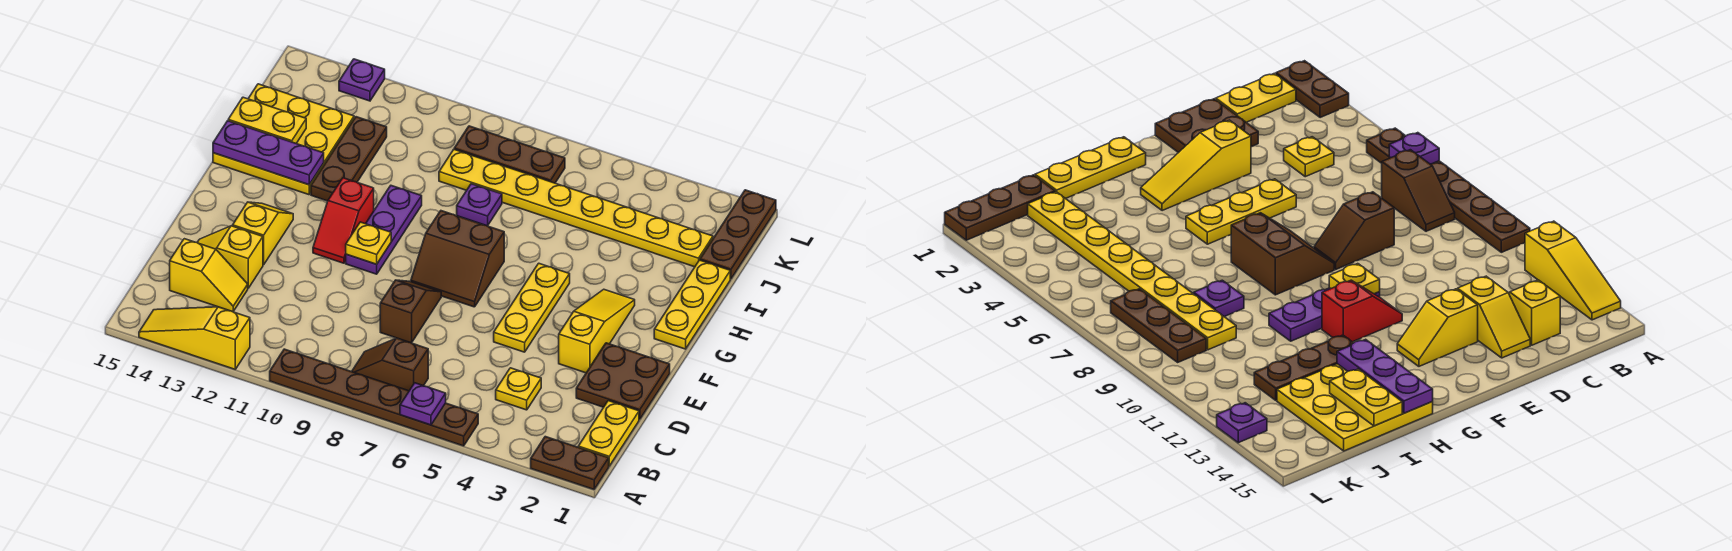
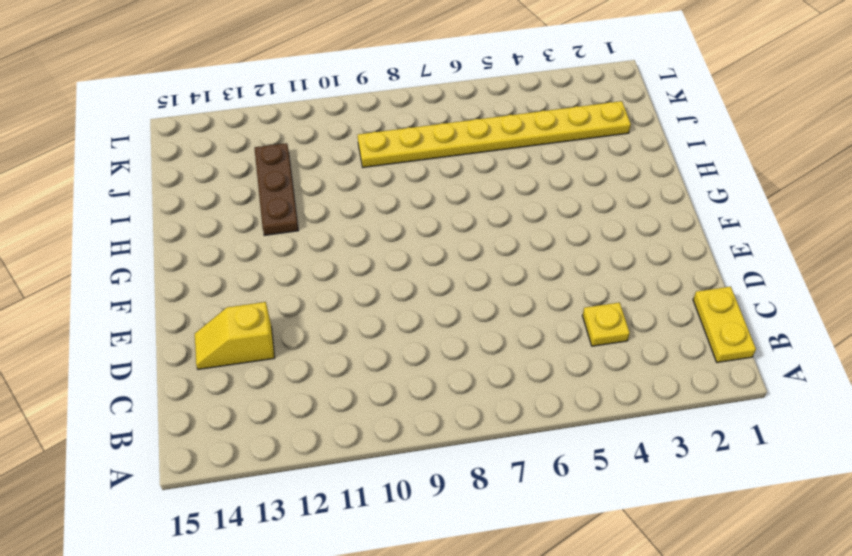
none -> brown 1x2 plate [531,437,609,489]
none -> brown 1x6 plate [270,349,478,446]
none -> yellow 1x3 slope [139,307,250,369]

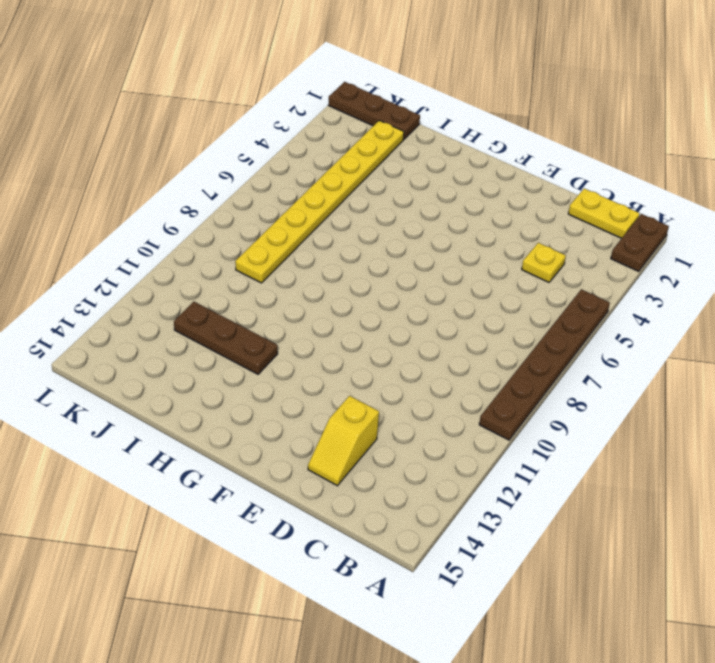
none -> yellow 1x3 slope [139,307,250,369]
none -> brown 1x2 slope [352,338,428,391]
none -> yellow 1x2 slope [170,239,248,312]

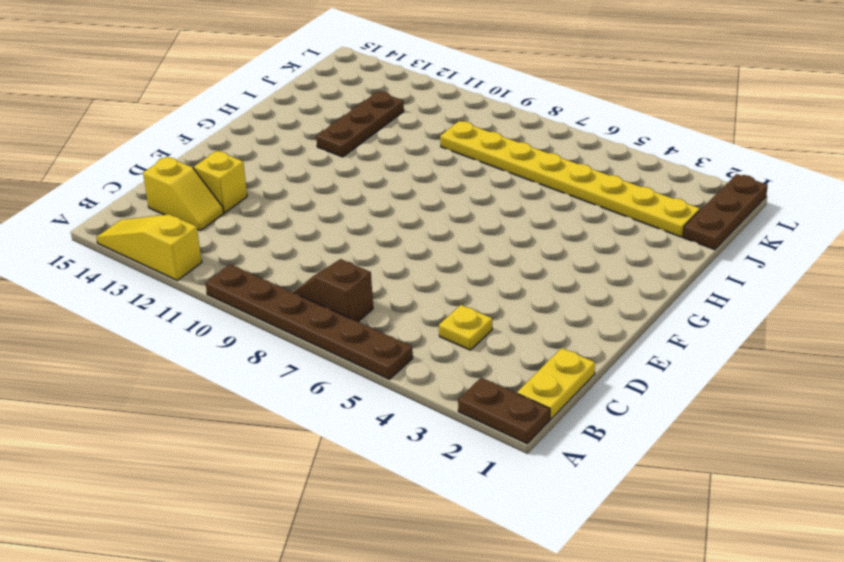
none -> brown 2x2 plate [576,343,670,419]
none -> brown 1x2 slope [380,280,441,343]
none -> yellow 1x3 slope [559,289,635,373]

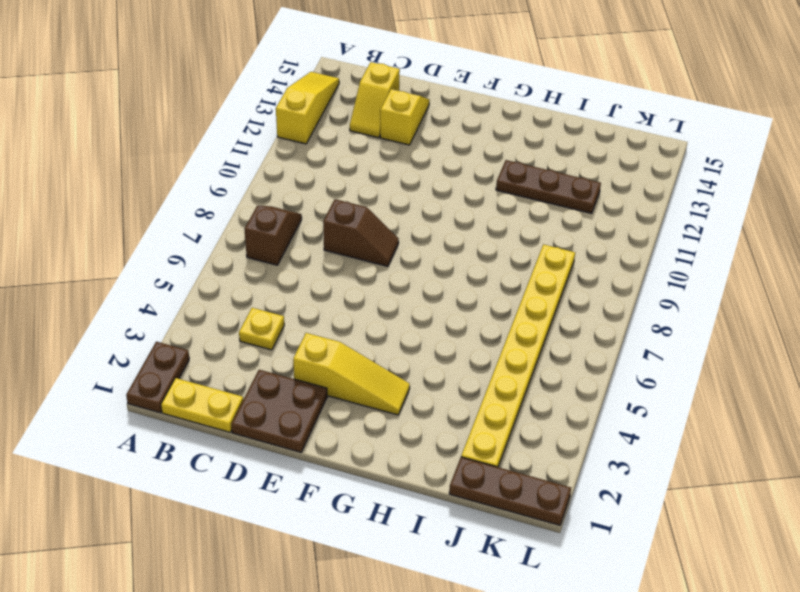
none -> brown 1x6 plate [270,349,478,446]
none -> yellow 1x3 plate [494,263,570,352]
none -> yellow 1x2 slope [233,202,293,265]

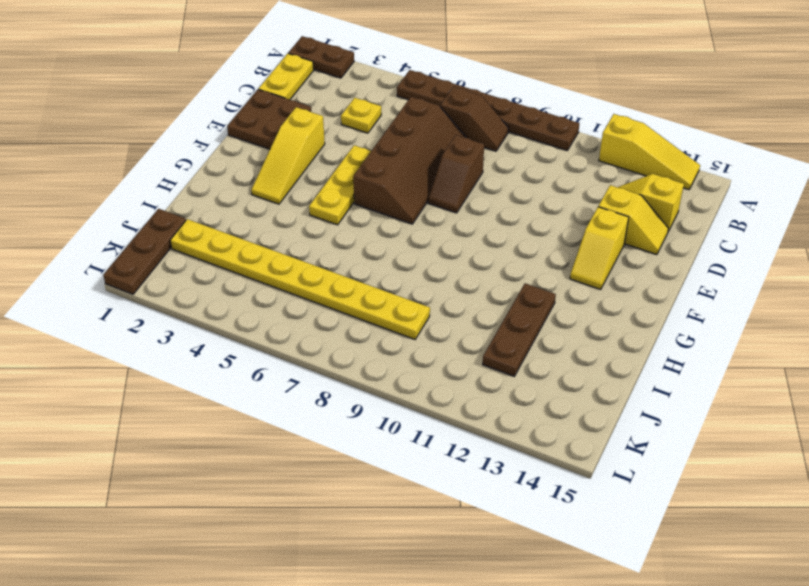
brown 2x4 slope [353,97,466,224] -> brown 2x2 slope [411,211,504,307]
none -> purple 1x3 plate [346,186,422,274]
none -> red 1x2 slope [313,178,374,263]
none -> yellow 1x3 plate [654,260,730,349]

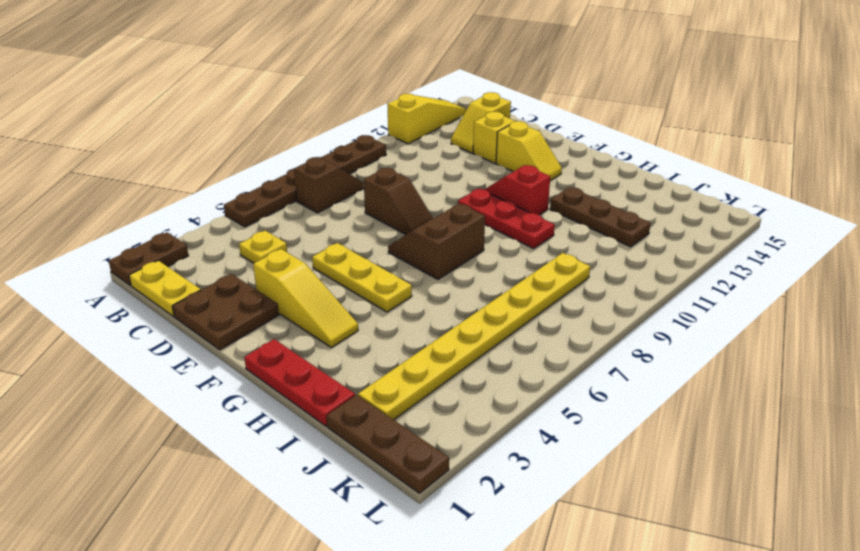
red 1x3 plate [458,189,555,249] -> purple 1x3 plate [346,186,422,274]
red 1x3 plate [244,339,355,426] -> yellow 1x3 plate [654,260,730,349]
none -> yellow 3x3 plate [213,84,354,195]
none -> purple 1x1 plate [457,184,502,226]
none -> brown 1x3 plate [454,126,565,183]

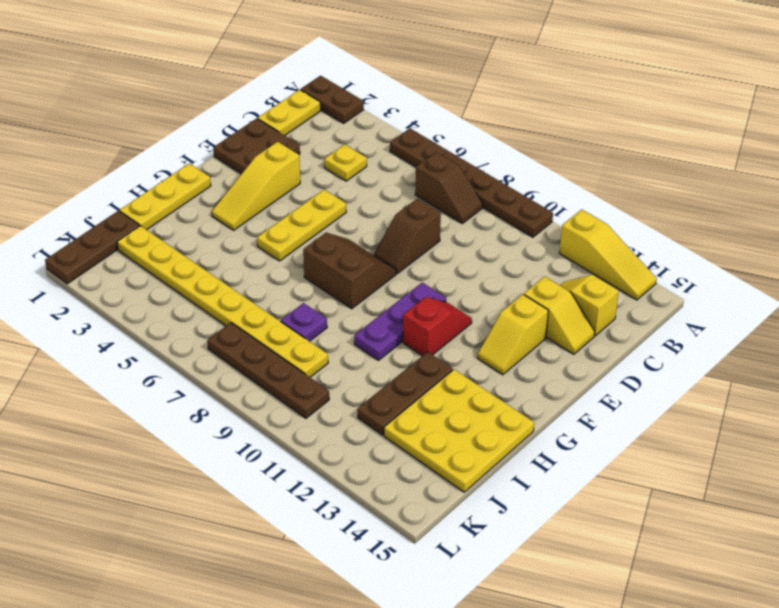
brown 1x4 plate [207,323,329,418] -> brown 1x3 plate [454,126,565,183]
none -> purple 1x1 plate [339,59,385,101]
none -> purple 1x1 plate [400,383,446,425]
none -> yellow 1x1 plate [346,222,391,264]

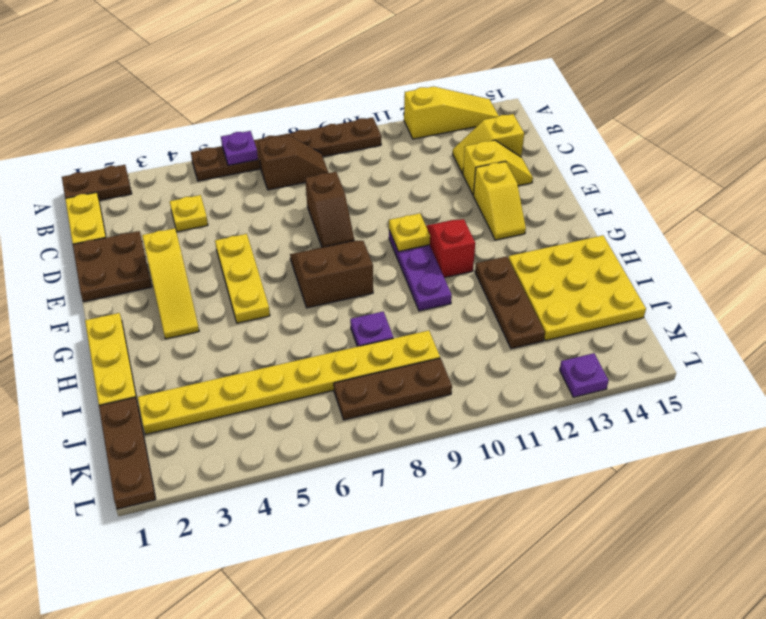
none -> purple 1x3 plate [213,121,324,185]
none -> yellow 1x2 plate [228,97,306,143]

